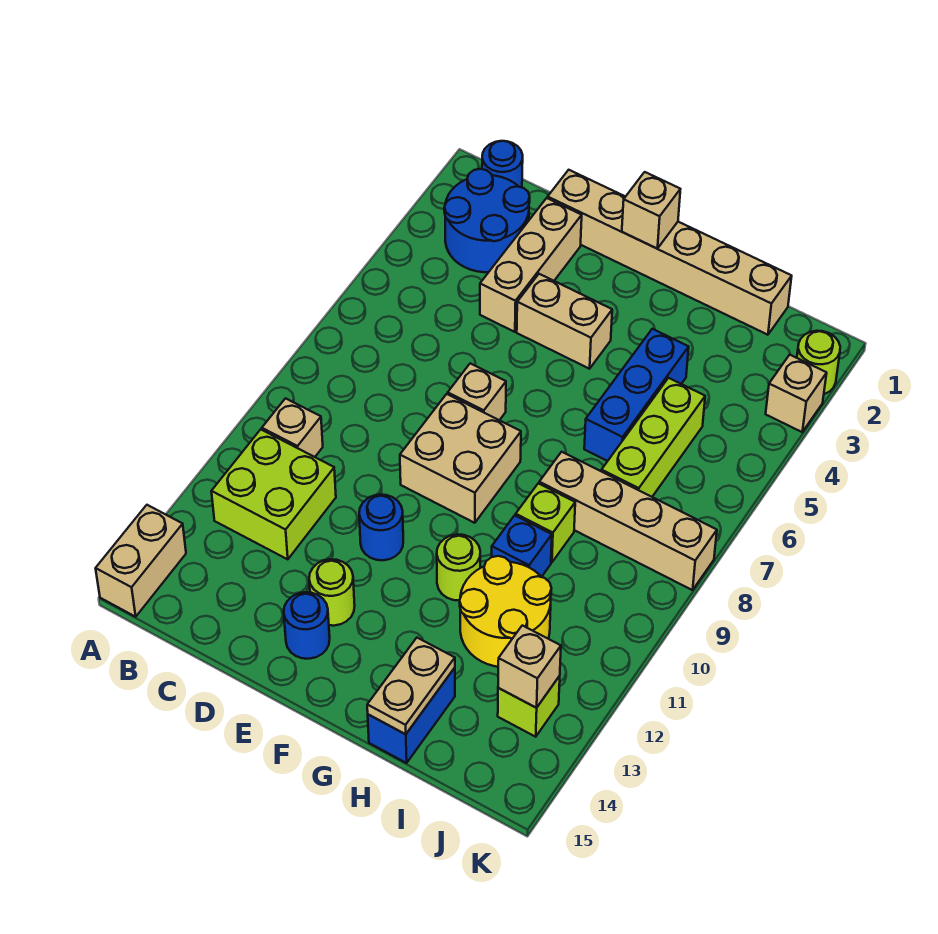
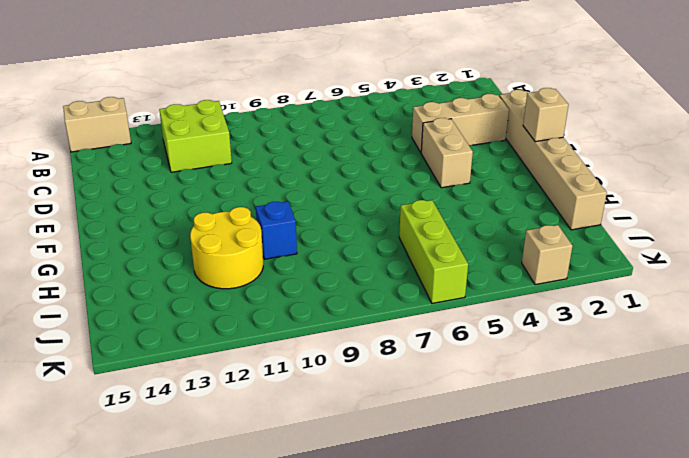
lime 1x3 brick [399,200,468,303] -> lime 1x3 brick turned to [601,378,705,497]
none -> blue 1x1 round brick [482,141,523,187]
none -> blue 2x2 round brick [444,169,530,272]
none -> tan 1x1 brick [262,398,323,457]

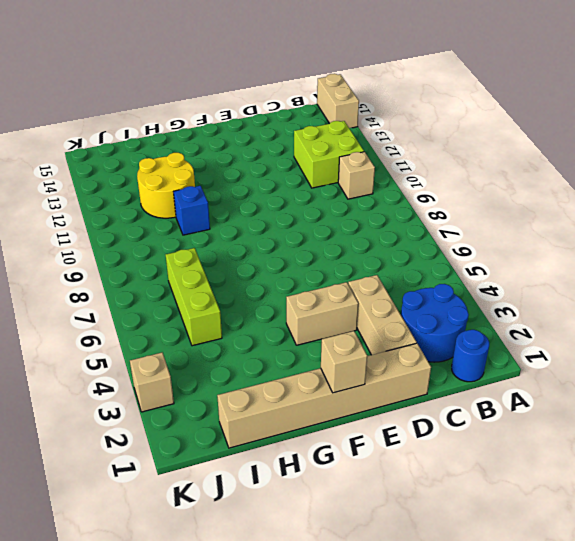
none -> tan 1x1 brick [448,363,506,420]
none -> tan 2x2 brick [400,394,521,523]
none -> blue 1x1 round brick [359,495,403,560]

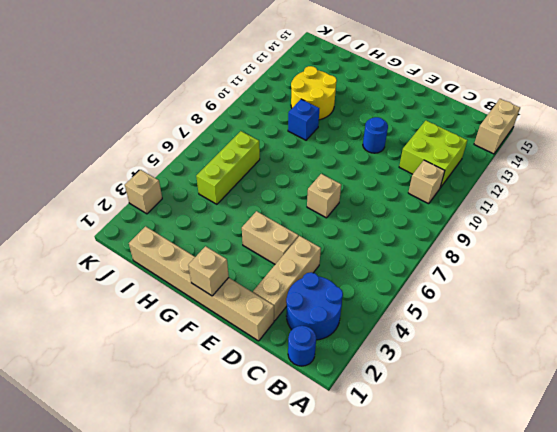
none -> tan 2x2 brick [400,394,521,523]
none -> lime 1x1 round brick [309,559,355,626]
none -> blue 1x1 round brick [284,592,330,659]

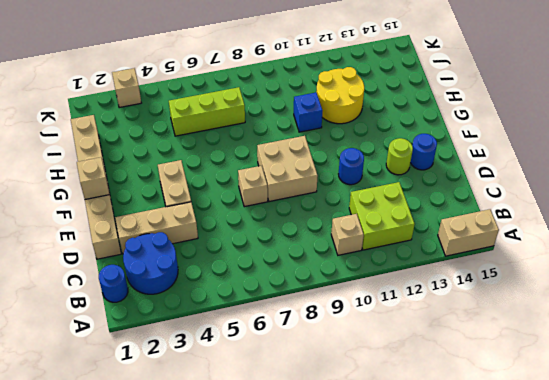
none -> lime 1x1 round brick [437,534,480,601]
none -> blue 1x3 brick [584,329,689,461]
none -> tan 1x4 brick [539,452,717,590]

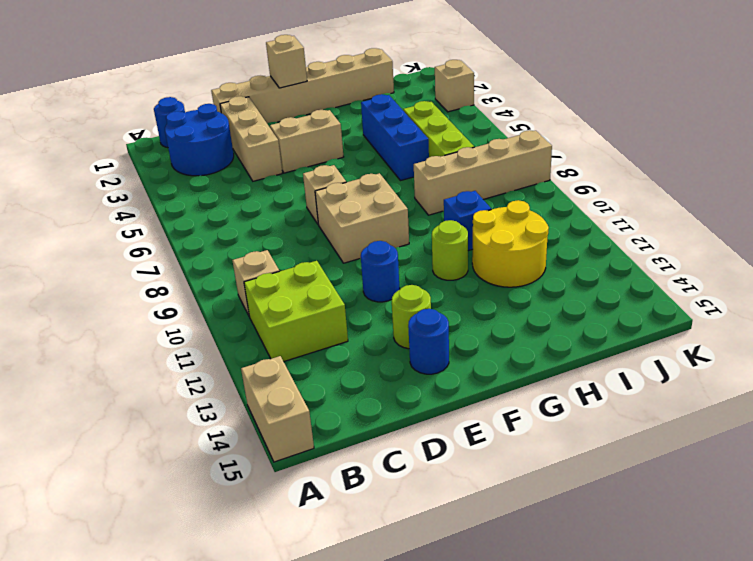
none -> lime 1x1 brick [516,483,575,562]
none -> blue 1x2 brick [368,668,455,763]
none -> lime 1x1 brick [498,676,560,737]

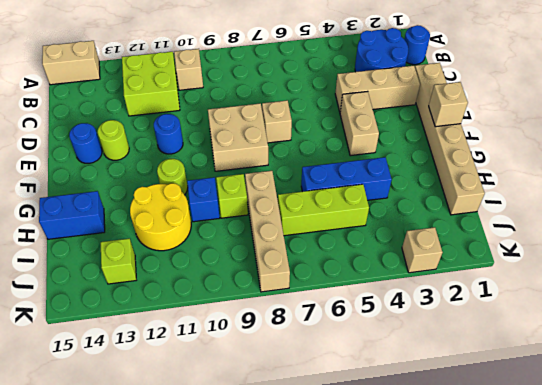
none -> lime 1x1 round brick [797,331,840,394]
none -> tan 1x2 plate [367,638,455,734]
none -> tan 1x1 brick [498,625,561,708]

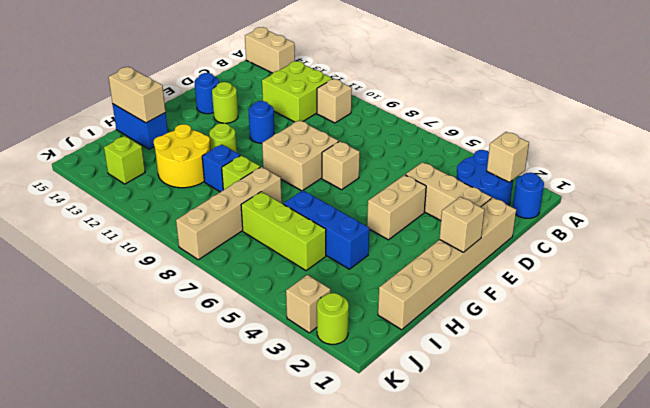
tan 1x1 brick [487,132,529,182] -> tan 1x1 brick moved to [498,625,561,708]
tan 1x2 brick [109,67,166,123] -> tan 1x2 plate [367,638,455,734]

